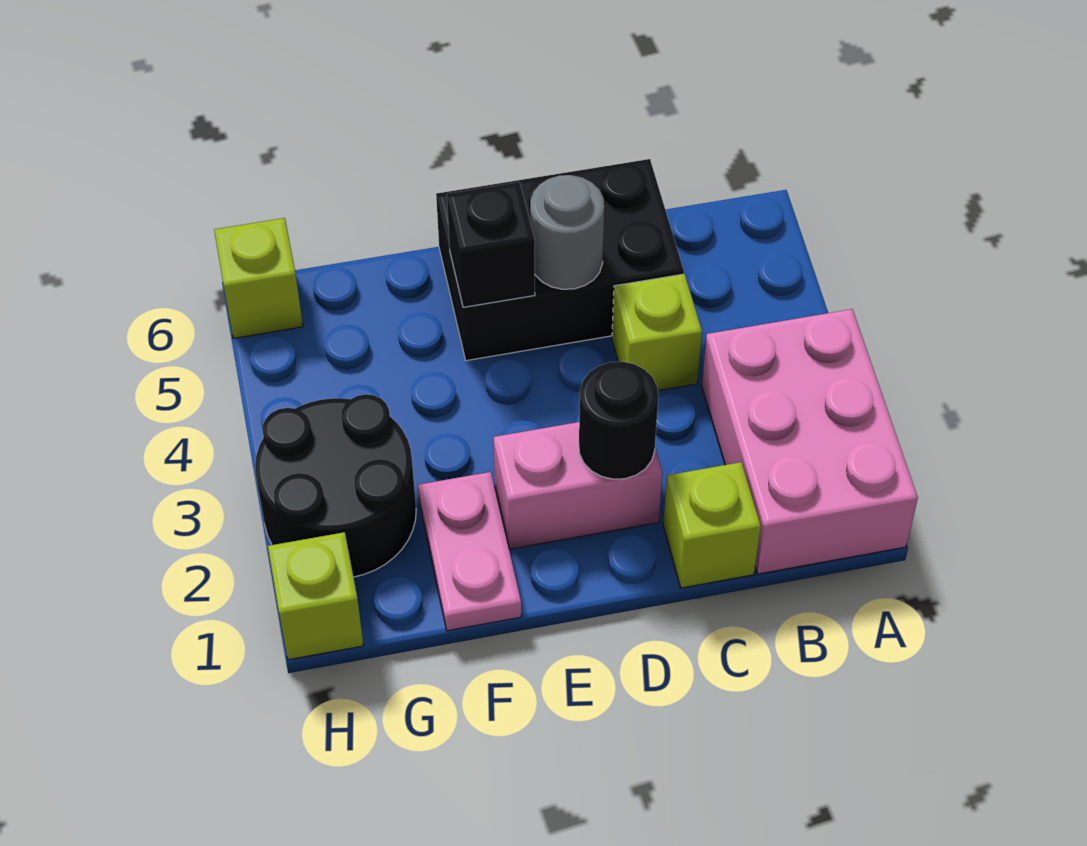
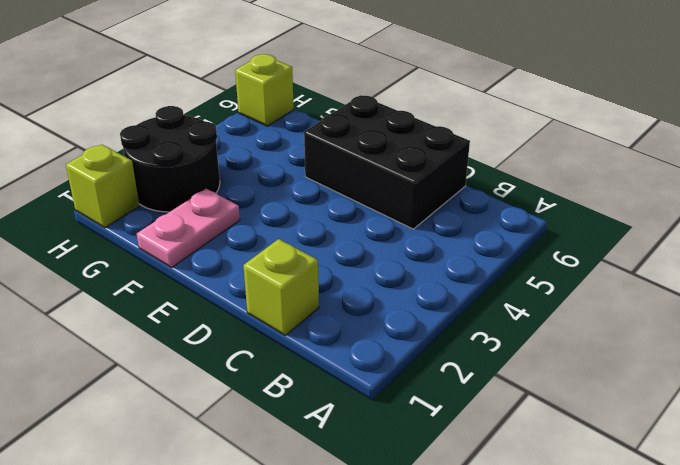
none -> pink 2x3 brick [702,309,918,574]
none -> lime 1x1 brick [612,274,702,391]
none -> pink 1x2 brick [494,422,662,549]

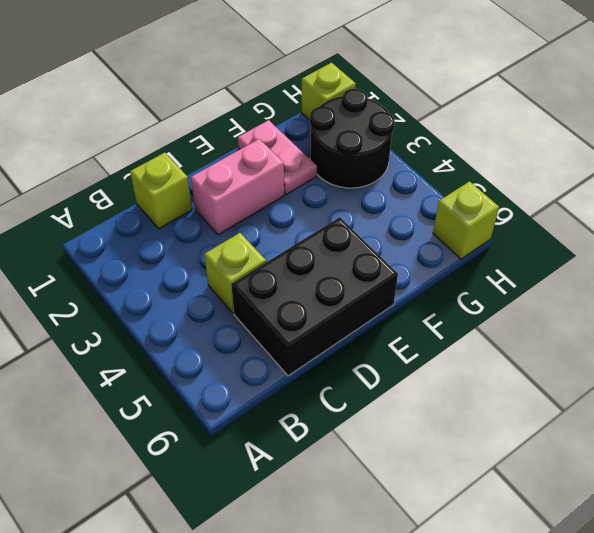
none -> pink 2x3 brick [702,309,918,574]
none -> black 1x1 round brick [579,362,658,479]
none -> grey 1x1 round brick [530,175,604,289]

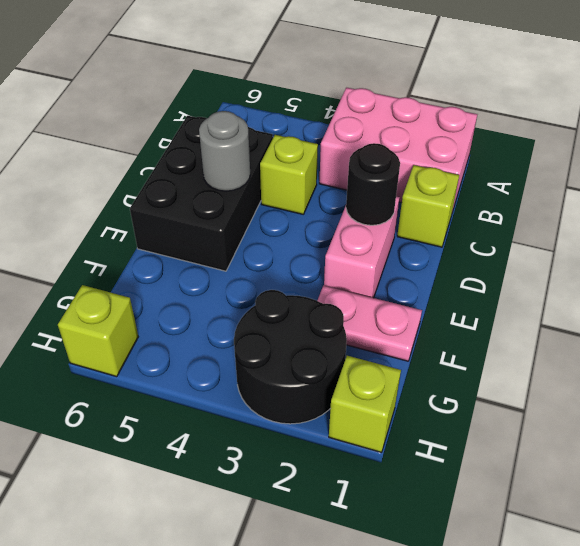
none -> black 1x1 brick [447,182,535,307]

